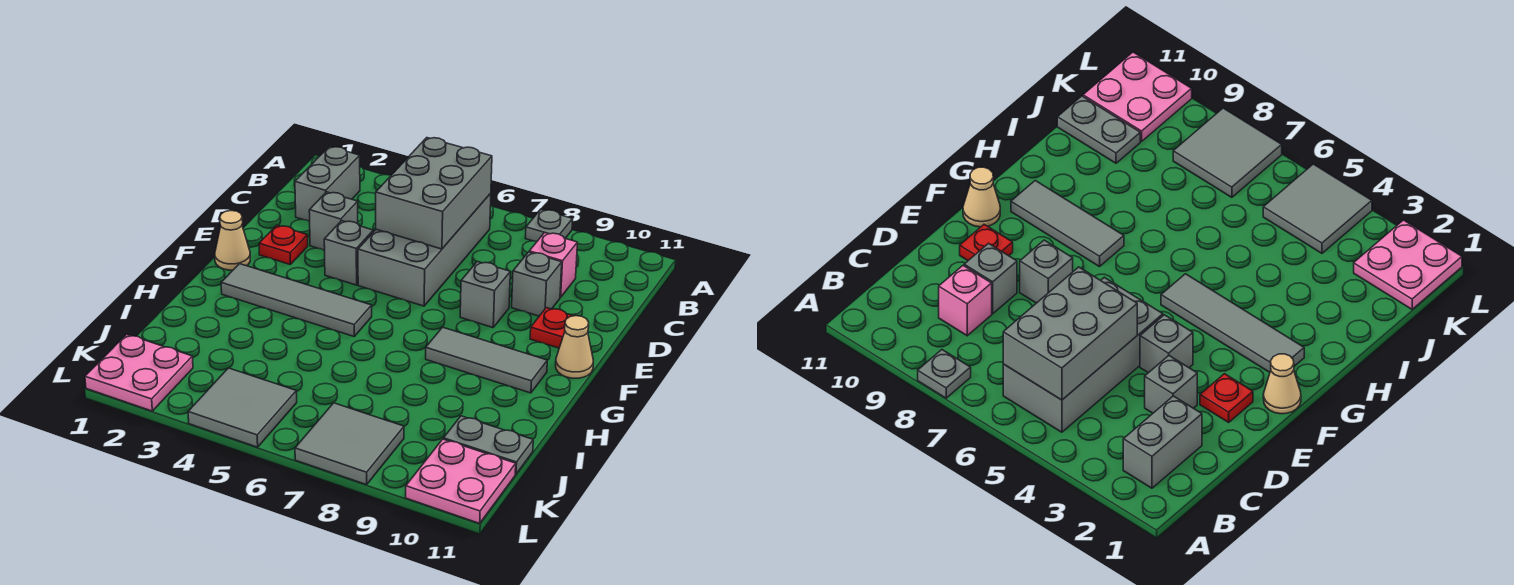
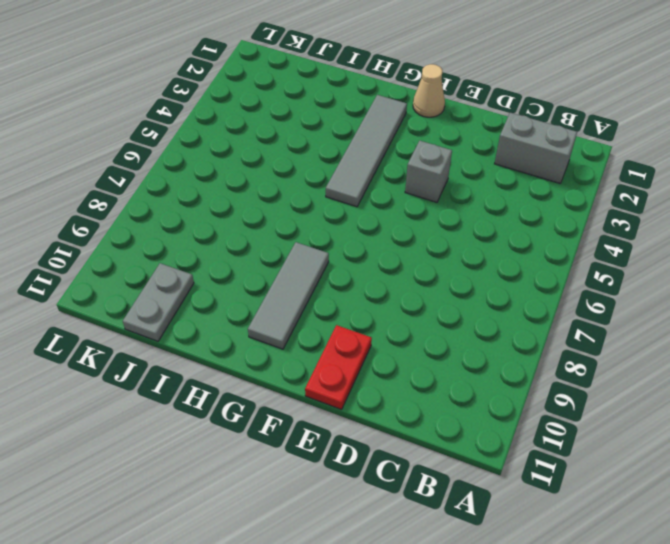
red 1x2 plate [305,325,372,410] -> red 1x1 plate [530,308,573,348]
none -> grey 1x1 plate [525,209,573,241]
none -> grey 2x4 brick [358,193,491,306]
none -> pink 1x1 brick [529,232,578,297]

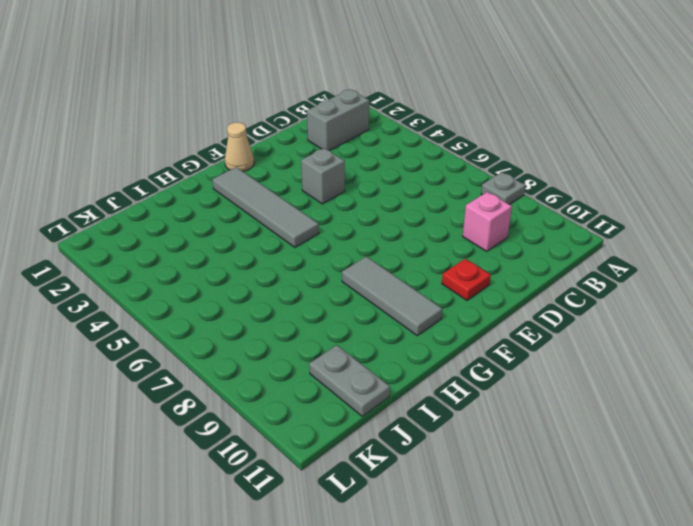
none -> grey 2x4 brick [358,193,491,306]
none -> grey 1x1 brick [309,192,358,250]
none -> grey 1x1 brick [512,252,562,316]

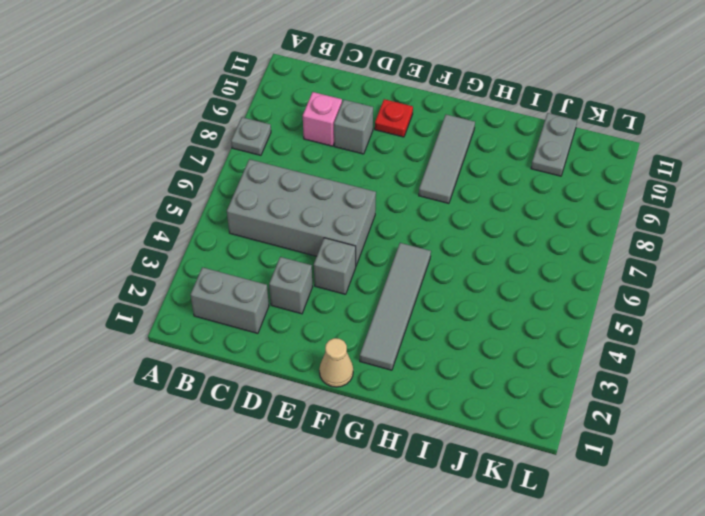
none -> red 1x1 plate [259,225,308,264]
none -> grey 1x1 brick [460,262,510,328]
none -> tan 1x1 cone [556,316,593,378]

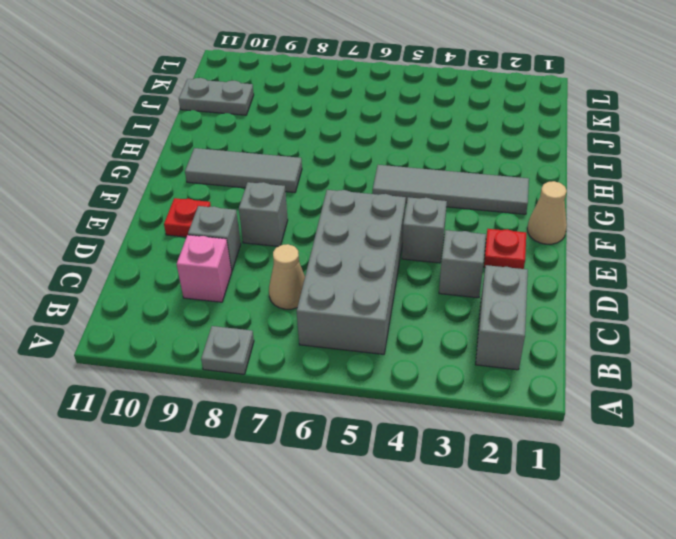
tan 1x1 cone [269,244,305,309] -> tan 1x1 cone moved to [556,316,593,378]
none -> pink 2x2 plate [85,334,193,411]
none -> grey 2x2 tile [188,368,297,447]
none -> grey 2x2 tile [295,403,404,485]

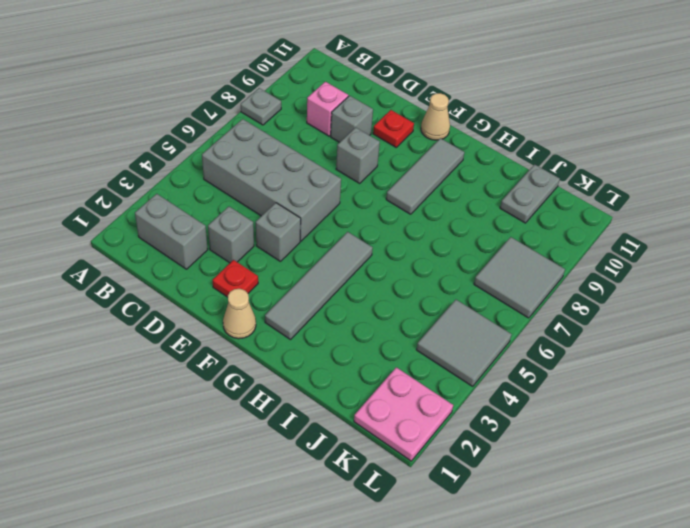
none -> pink 2x2 plate [406,439,516,523]
none -> grey 2x3 brick [376,138,492,249]

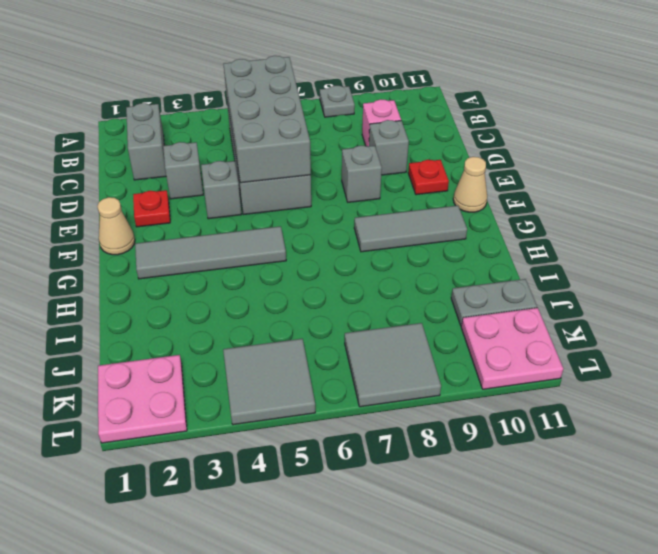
grey 2x4 brick [224,56,311,183] -> grey 2x3 brick [376,138,492,249]

